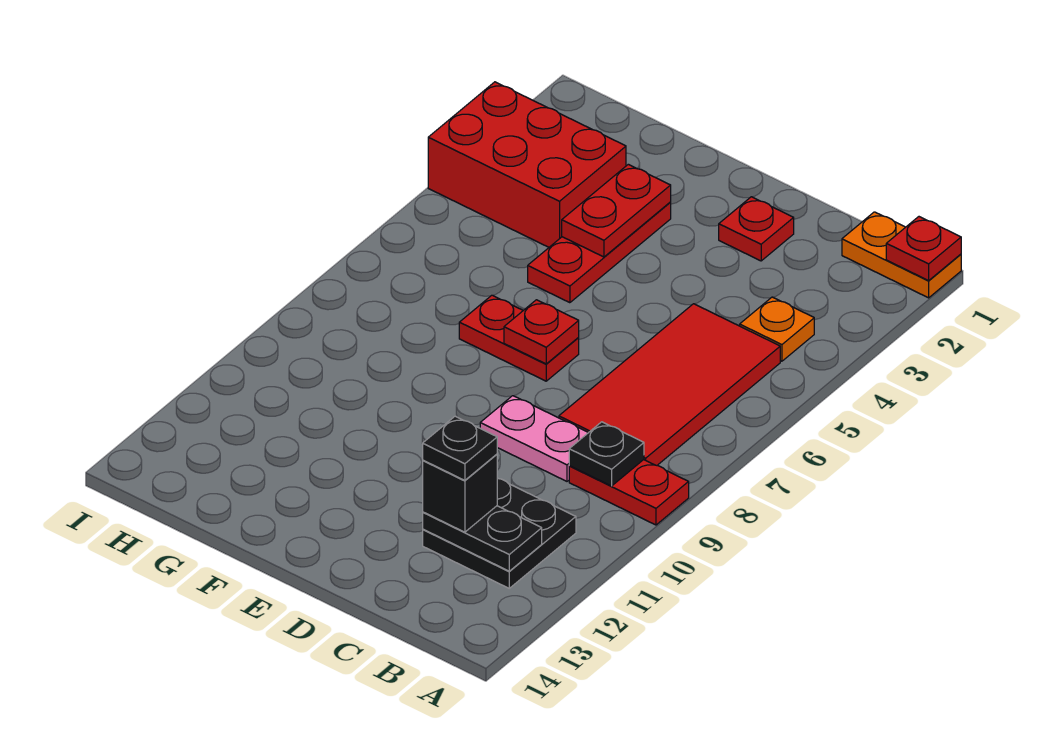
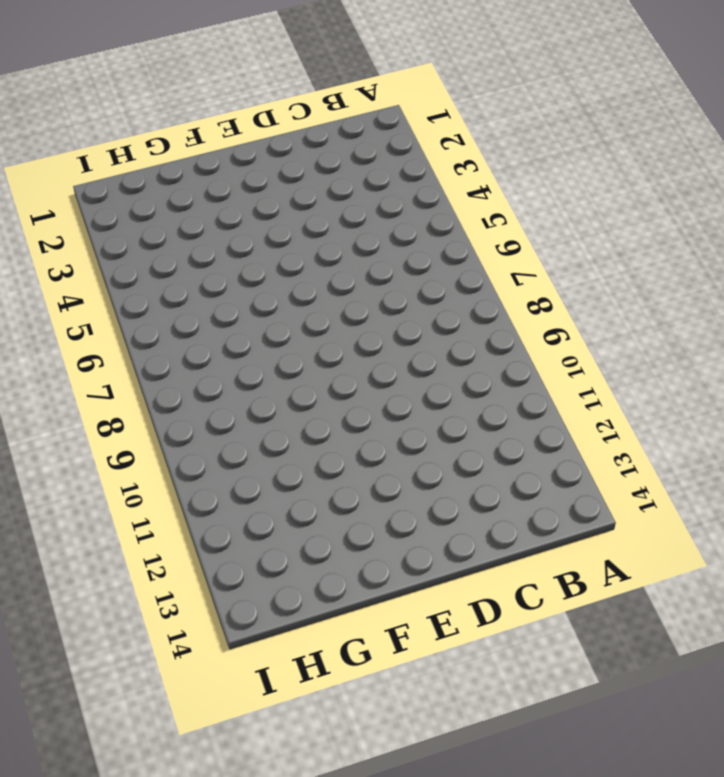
none -> orange 1x2 plate [842,212,961,298]
none -> red 1x2 plate [569,460,689,525]
none -> orange 1x1 plate [740,297,814,361]

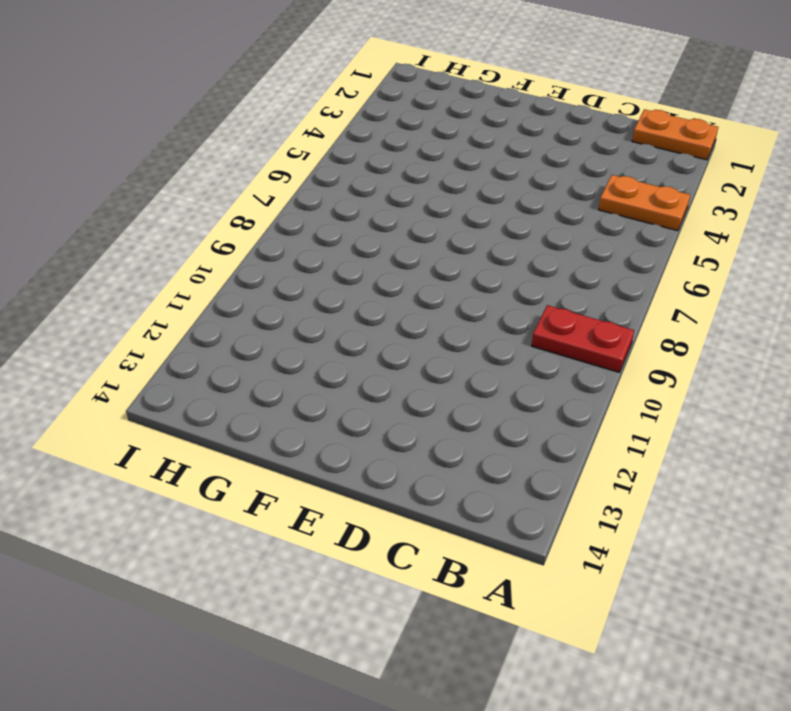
orange 1x2 plate [599,175,690,231] -> orange 1x1 plate [740,297,814,361]
none -> red 2x4 tile [559,304,780,465]
none -> black 2x2 plate [423,478,576,588]
none -> pink 1x2 plate [480,396,588,481]

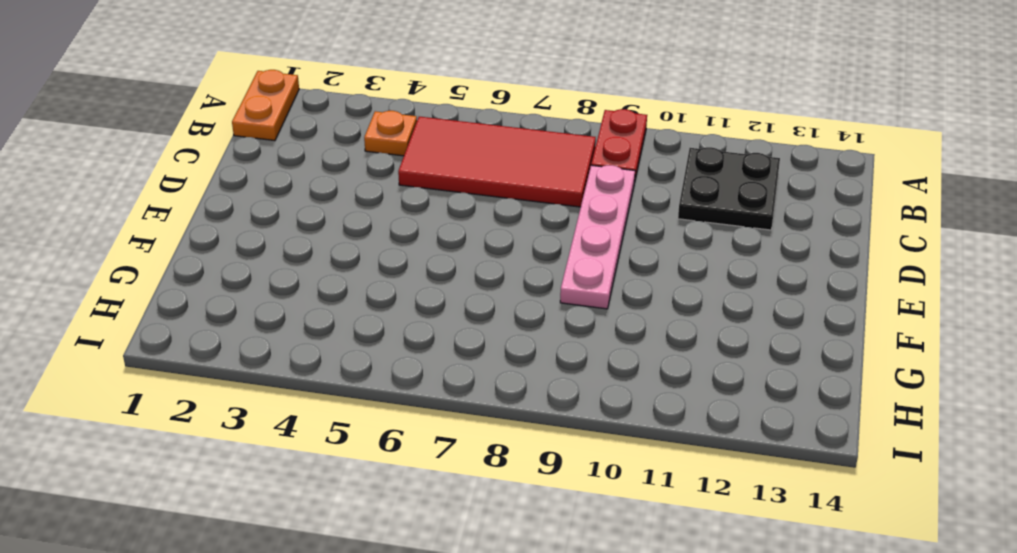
pink 1x4 plate [560,165,635,309] -> pink 1x2 plate [480,396,588,481]
none -> red 1x1 plate [719,197,794,261]
none -> red 1x2 plate [459,295,579,381]
none -> red 1x3 plate [528,203,671,303]

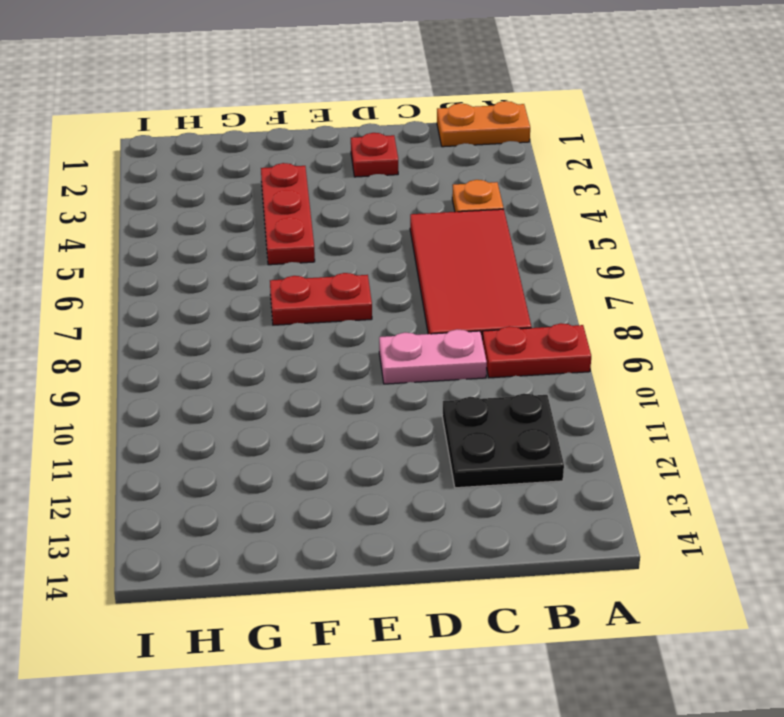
none -> red 2x3 brick [428,82,626,247]
none -> red 1x1 plate [886,217,961,281]
none -> black 1x1 plate [569,422,644,486]

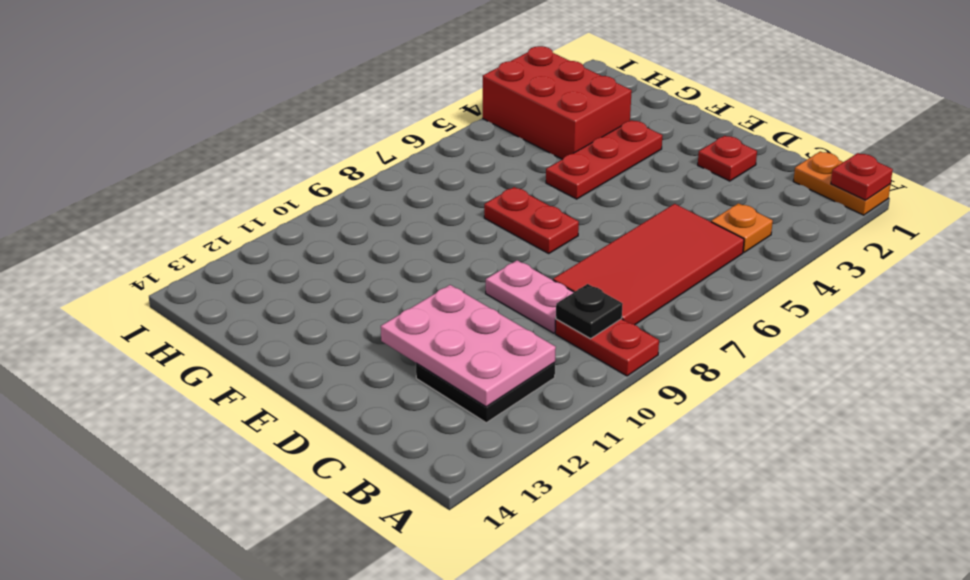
pink 2x3 plate [381,285,556,407] -> black 1x2 plate [423,506,542,571]
none -> red 1x1 plate [504,300,579,364]
none -> red 1x2 plate [562,164,671,257]
none -> black 1x1 brick [423,454,497,532]

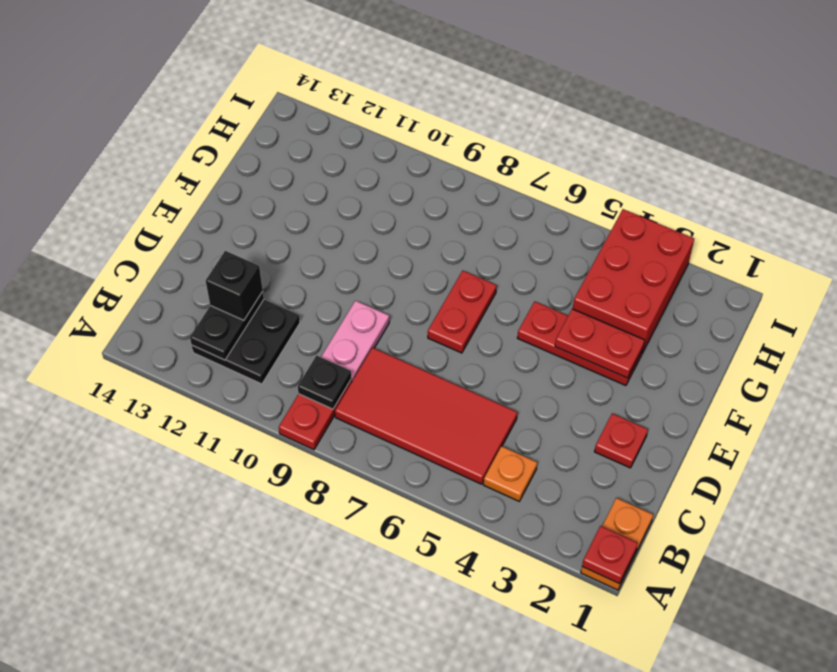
none -> red 1x1 plate [504,300,579,364]
none -> black 1x1 plate [423,416,497,480]

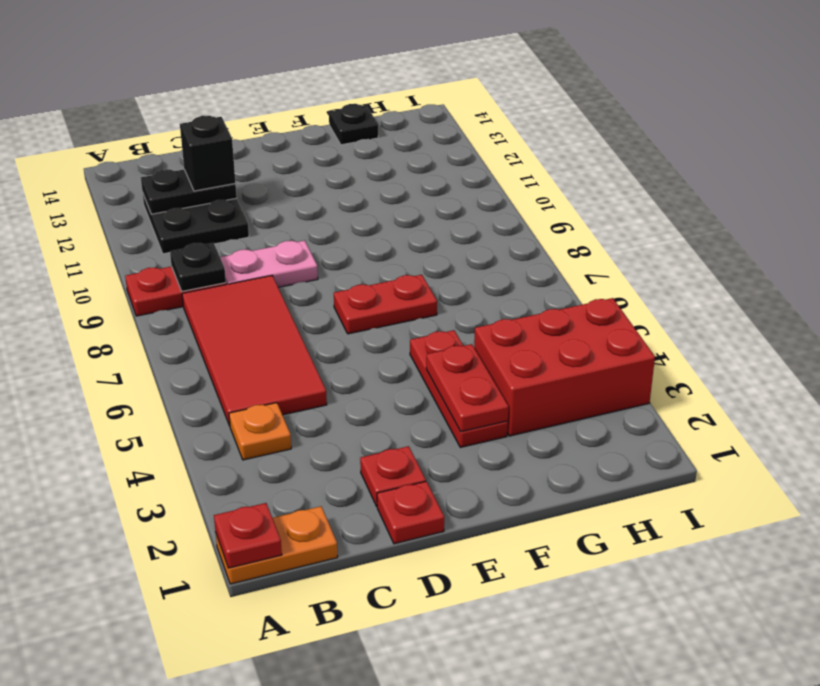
red 1x1 plate [377,481,444,544] -> red 1x1 plate moved to [504,300,579,364]
black 1x1 plate [329,104,378,145] -> black 1x1 plate moved to [423,416,497,480]

